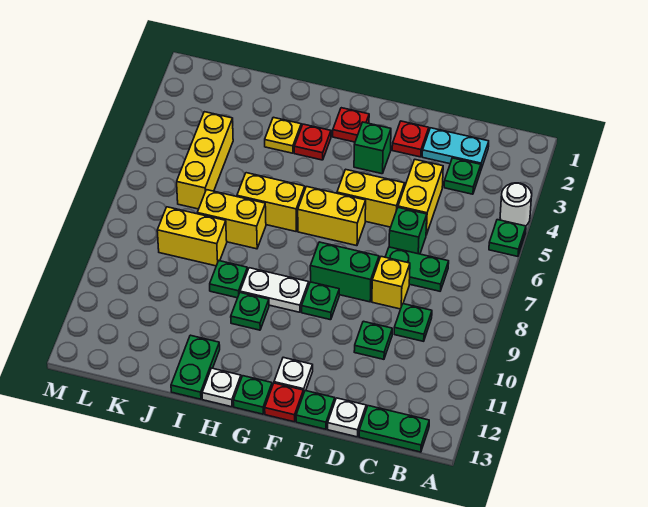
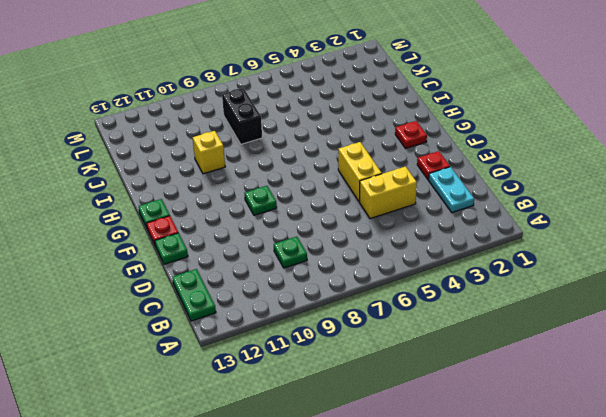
yellow 1x1 brick [193,131,225,174] -> yellow 1x1 brick moved to [372,257,410,309]
black 1x2 brick [222,88,262,144] -> yellow 1x2 brick [157,207,227,266]
none -> white 1x1 round brick [500,183,532,226]
none -> green 1x1 plate [489,220,526,256]
none -> green 1x1 plate [444,158,481,194]
none -> green 1x2 plate [385,247,449,291]

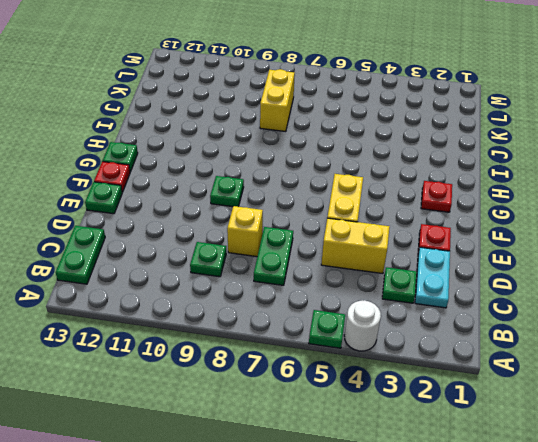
none -> green 1x1 brick [389,208,427,254]
none -> green 1x1 plate [354,321,392,359]
none -> white 1x1 plate [328,398,366,437]
none -> green 1x2 brick [310,242,379,302]

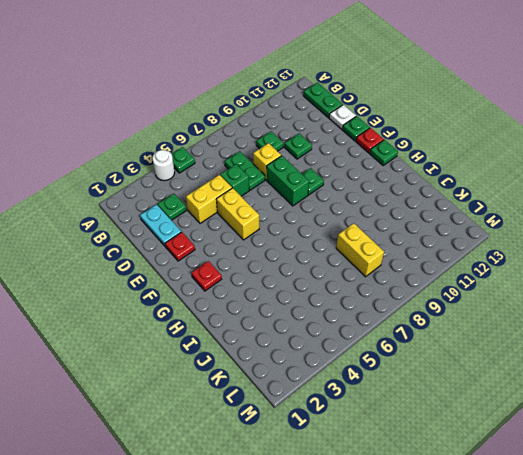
none -> green 1x1 brick [354,122,391,174]
none -> yellow 1x2 brick [298,187,366,246]
none -> white 1x1 plate [274,357,313,394]
none -> white 1x2 plate [240,268,309,312]

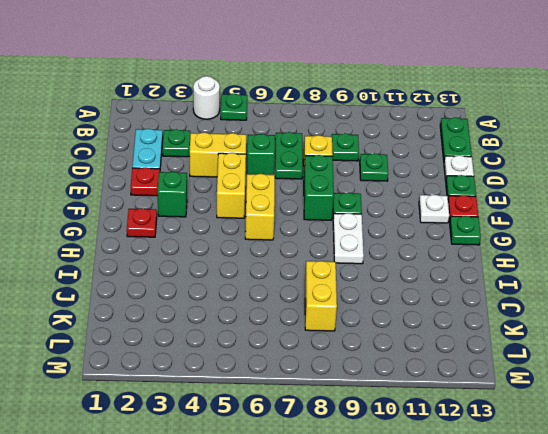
none -> red 1x1 plate [294,124,331,160]
none -> yellow 1x2 brick [237,173,305,231]
none -> green 1x1 plate [231,293,269,330]
none -> white 1x1 plate [202,368,241,407]

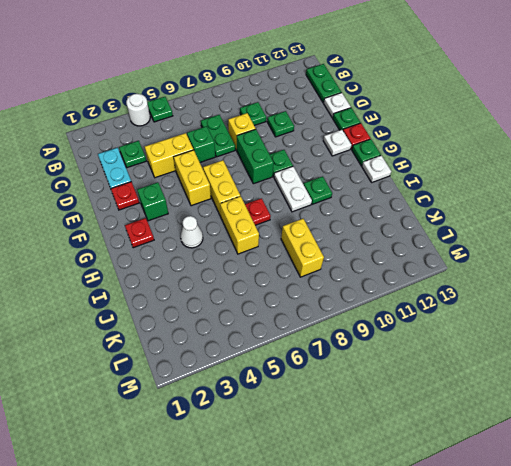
white 1x1 cone [181,216,203,248] -> none
red 1x1 plate [245,198,271,225] -> red 1x1 plate moved to [294,124,331,160]
none -> yellow 1x1 plate [265,117,301,153]
none -> yellow 1x2 brick [197,190,266,249]
none -> green 1x1 plate [210,261,248,298]
none -> green 1x2 plate [171,335,220,399]

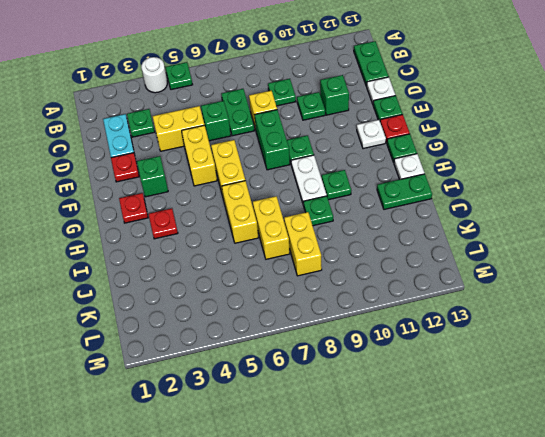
green 1x1 brick [320,75,349,115] -> none
none -> yellow 1x1 plate [265,117,301,153]
none -> yellow 1x3 brick [177,112,233,209]

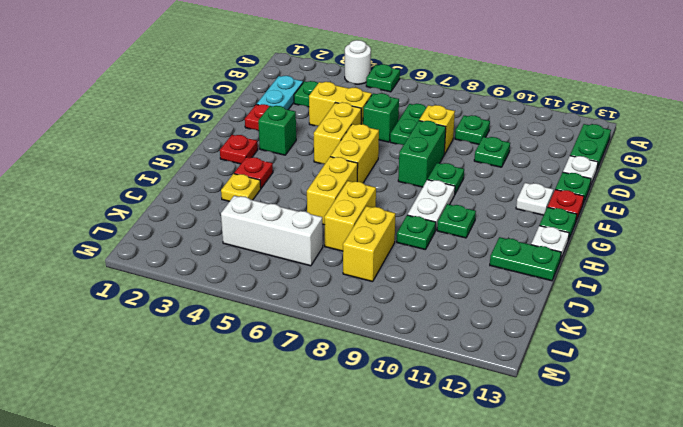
white 1x3 brick [221,196,323,266] -> yellow 1x3 brick [177,112,233,209]

